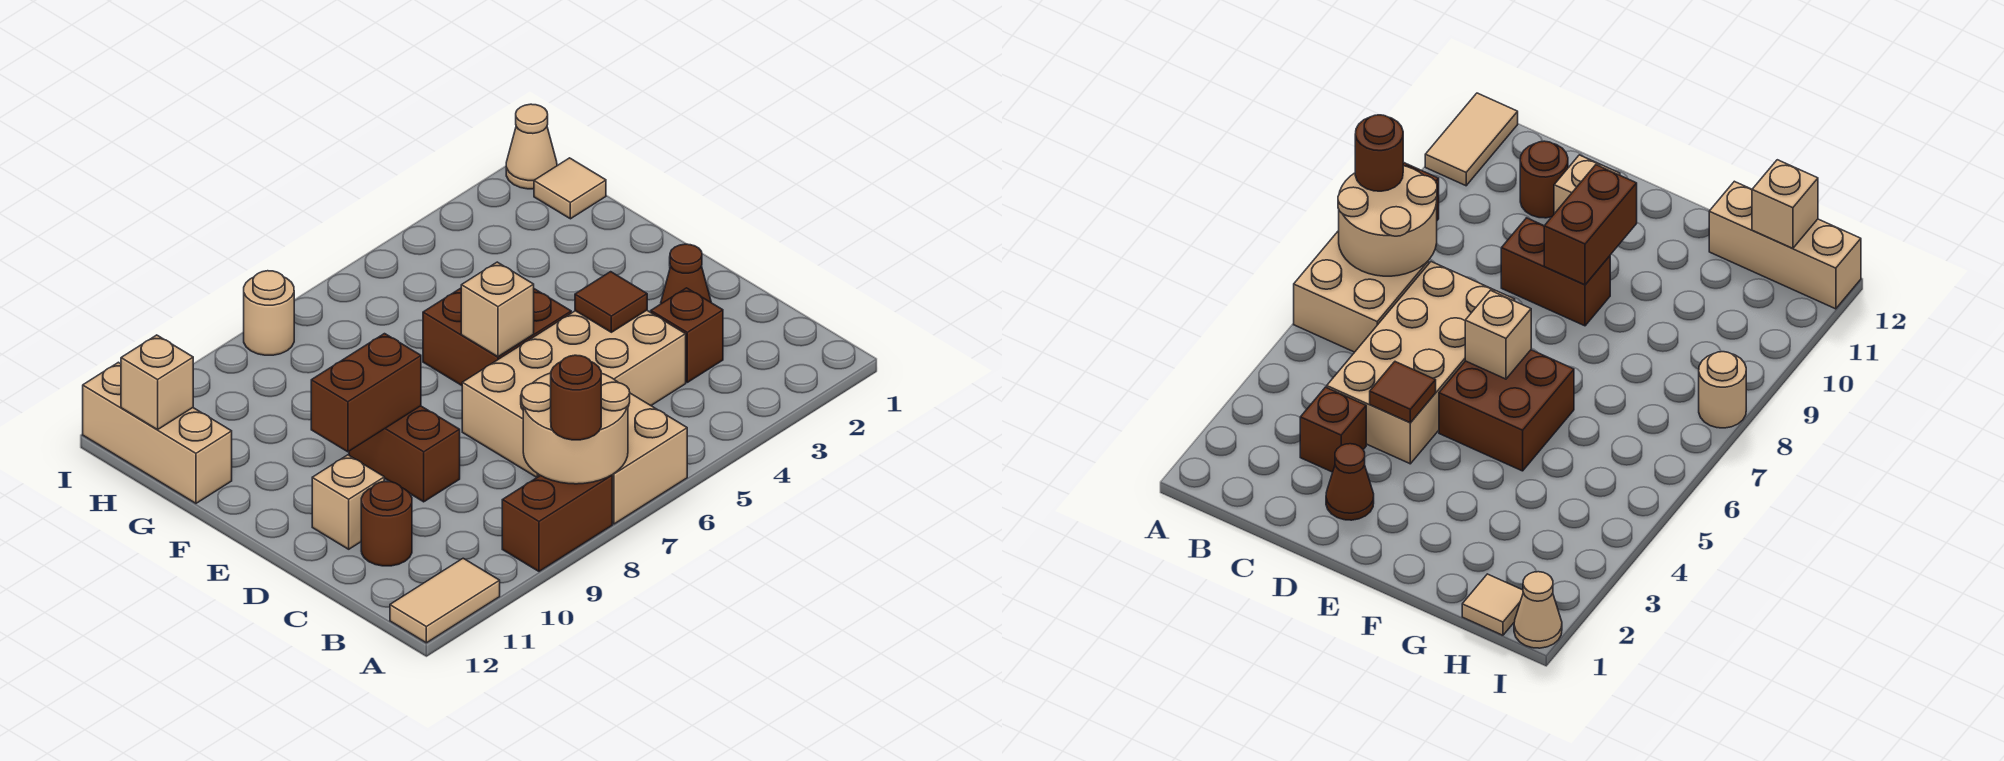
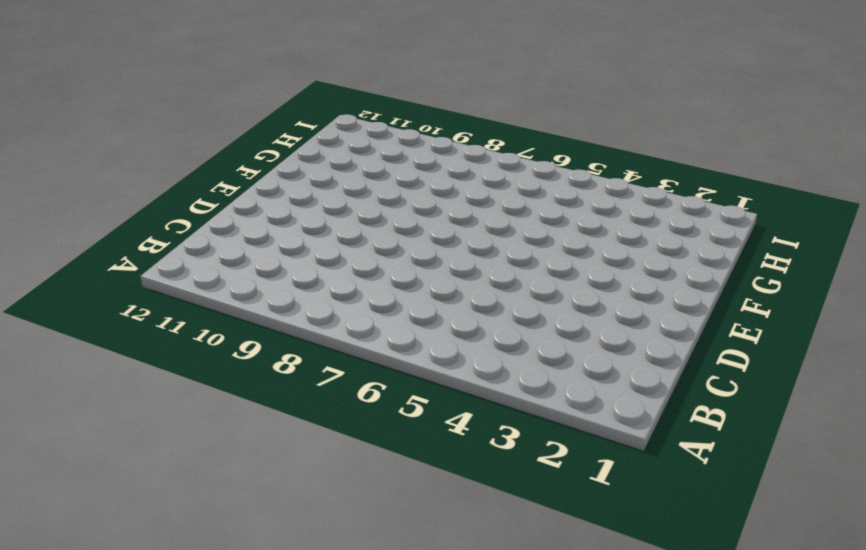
none -> tan 2x2 brick [539,393,687,524]
none -> brown 1x2 brick [502,475,612,571]
none -> tan 1x2 tile [390,558,500,643]

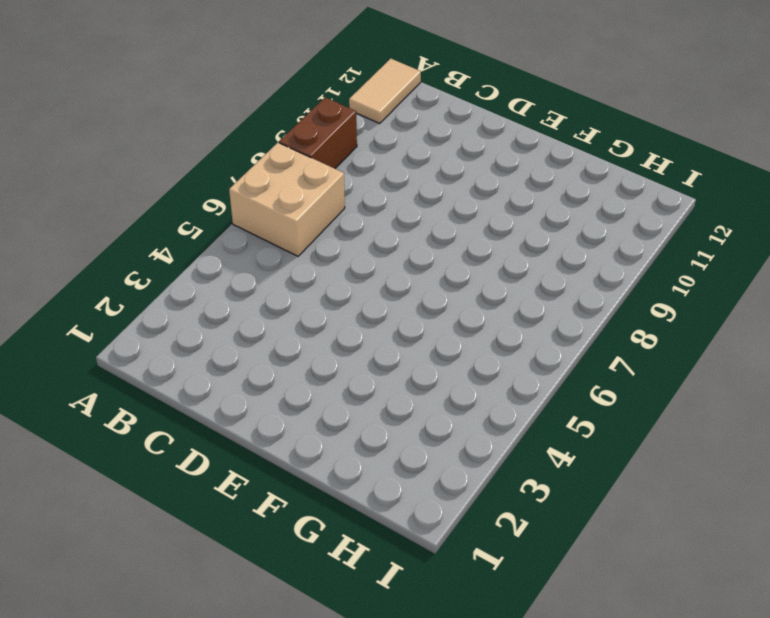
none -> brown 1x1 brick [651,288,723,382]
none -> tan 2x4 brick [462,310,686,477]
none -> brown 1x1 round brick [361,481,412,566]

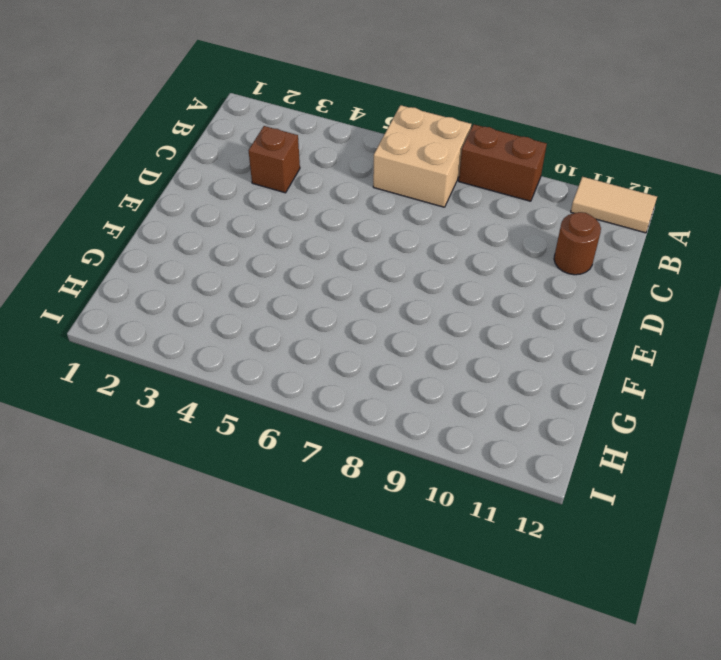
none -> tan 2x4 brick [462,310,686,477]
none -> brown 1x1 cone [661,244,711,304]
none -> brown 1x2 brick [349,406,460,502]

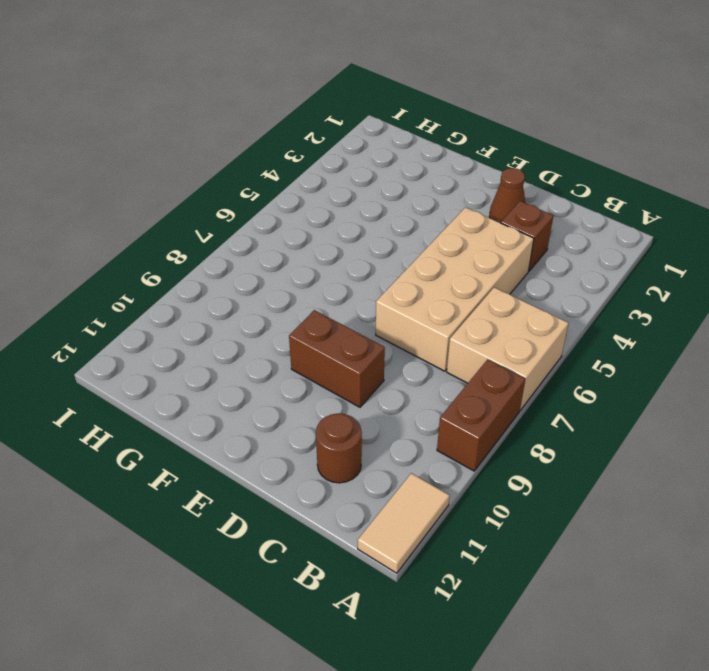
none -> tan 1x1 brick [312,455,384,549]
none -> brown 2x2 brick [423,288,571,385]
none -> tan 1x3 brick [83,362,232,503]

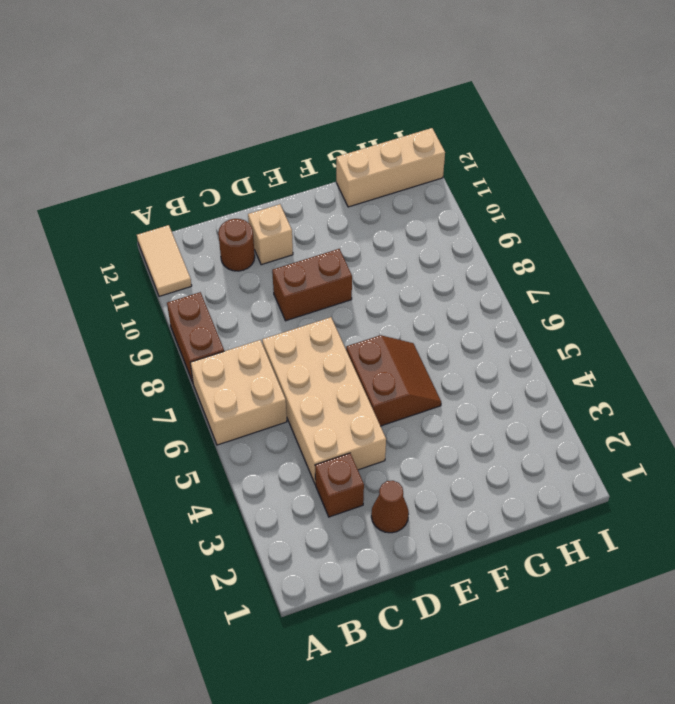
brown 2x2 slope [346,335,441,426] -> brown 2x2 brick [423,288,571,385]
none -> tan 1x1 tile [534,158,606,219]
none -> tan 1x1 cone [506,104,557,189]
none -> tan 1x1 round brick [244,271,294,355]

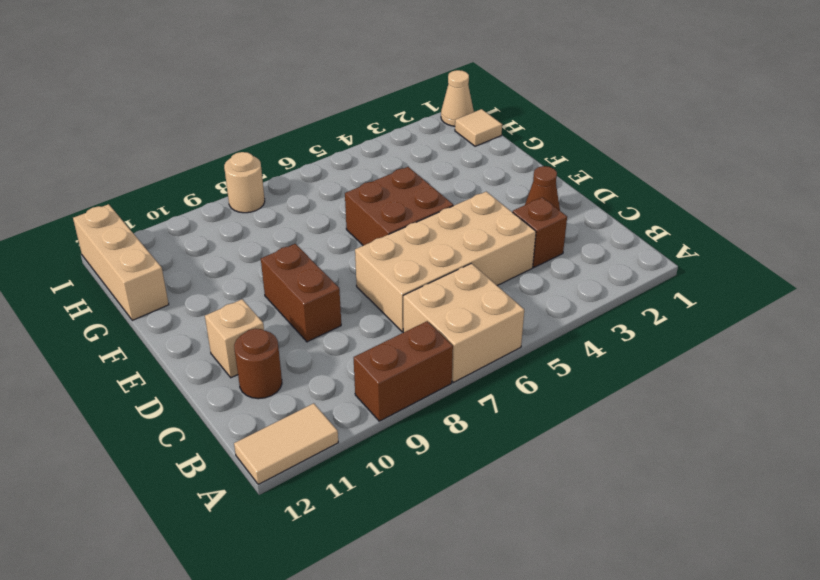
none -> tan 2x2 round brick [522,373,630,484]
none -> brown 1x1 tile [575,272,647,332]
none -> tan 1x1 brick [461,262,534,357]

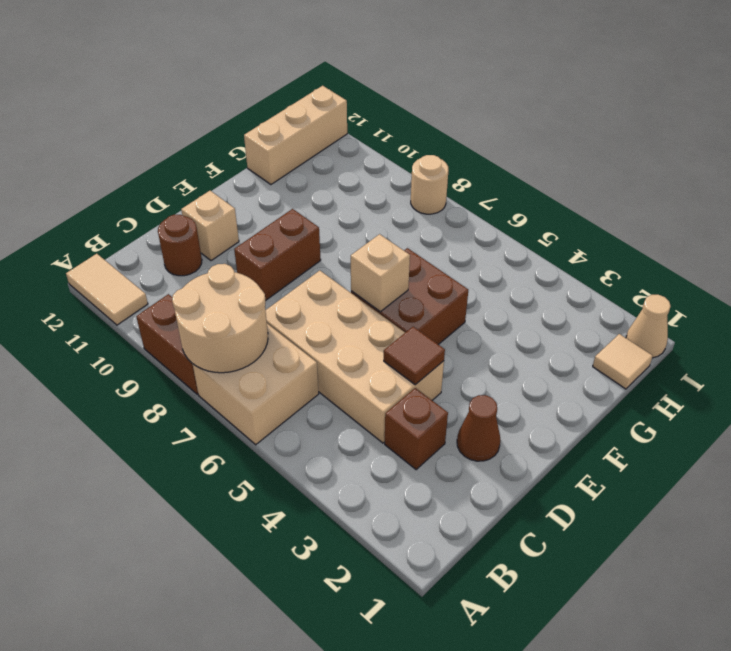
none -> brown 1x2 brick [311,334,421,452]
none -> tan 1x1 brick [121,335,193,430]
none -> brown 1x1 round brick [551,355,601,440]

